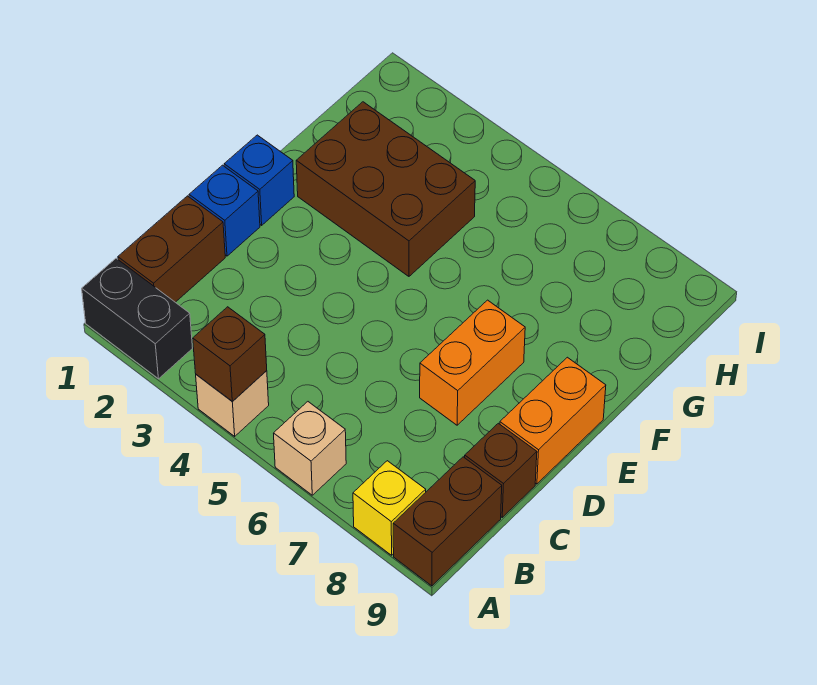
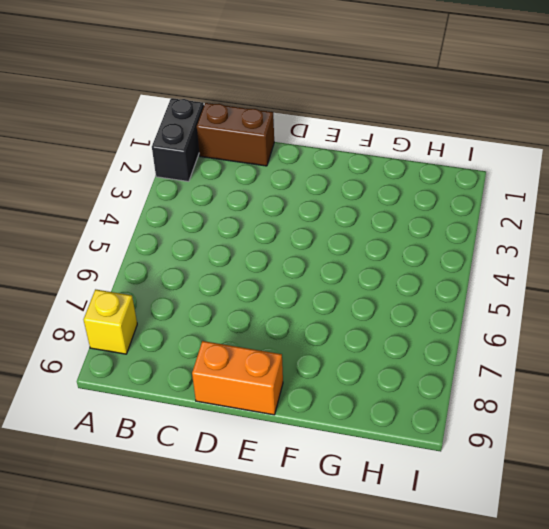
none -> tan 1x1 brick [196,371,269,436]
none -> tan 1x1 brick [274,402,346,495]
none -> brown 1x2 brick [393,457,502,586]

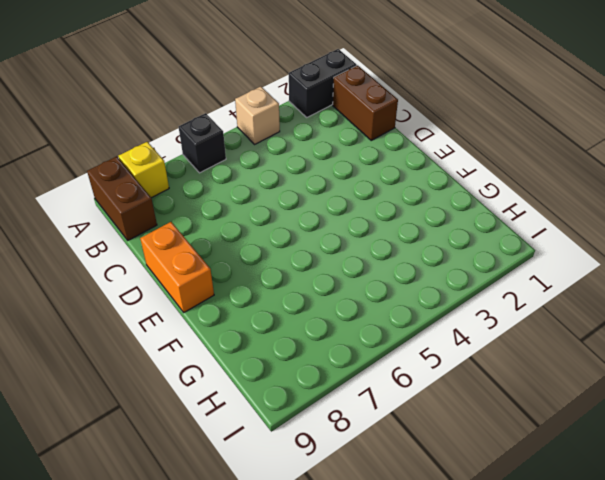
black 1x1 brick [179,113,226,173] -> tan 1x1 brick [274,402,346,495]
none -> brown 1x1 brick [465,423,537,517]
none -> blue 1x1 brick [189,165,260,256]
none -> orange 1x2 brick [420,300,525,425]

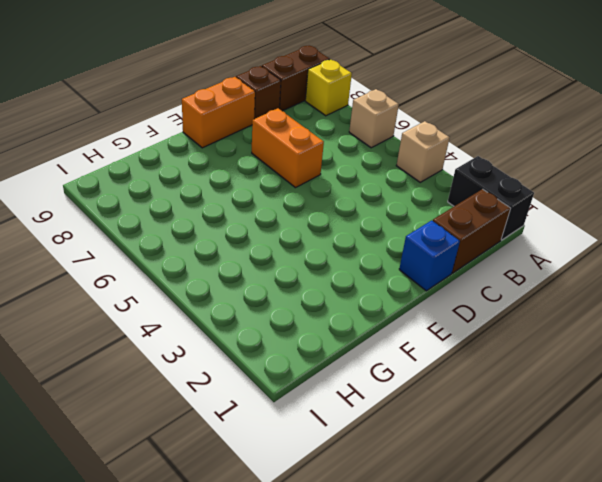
orange 1x2 brick [252,108,324,188] -> orange 1x2 brick turned to [420,300,525,425]
none -> blue 1x1 brick [224,135,294,225]
none -> brown 2x3 brick [296,102,475,276]
none -> brown 1x1 brick [193,307,267,402]

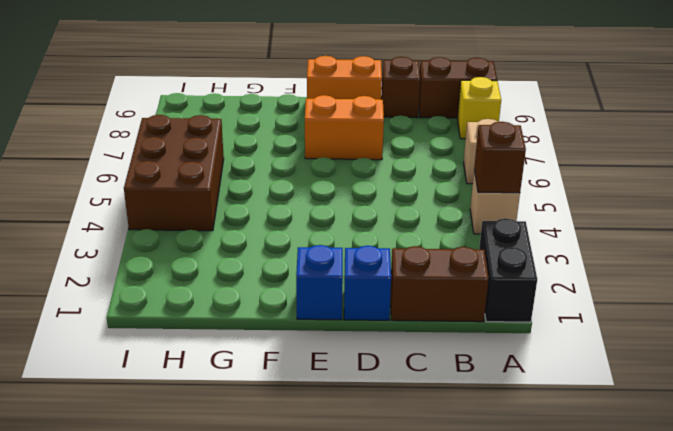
brown 2x3 brick [124,115,224,231] -> brown 2x3 brick moved to [296,102,475,276]

